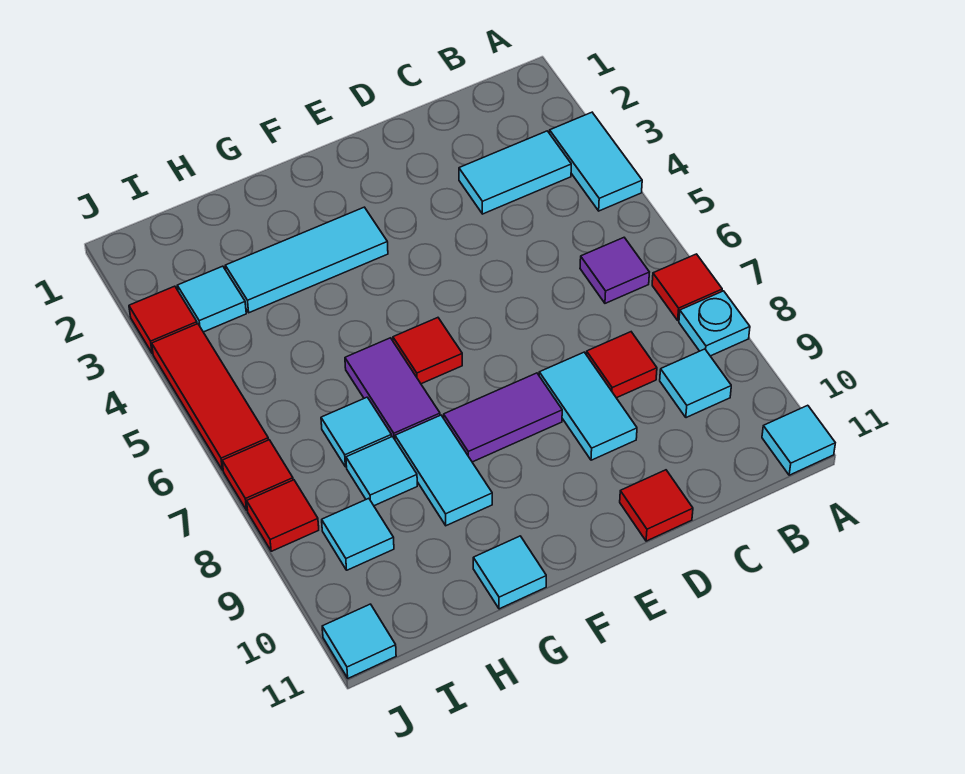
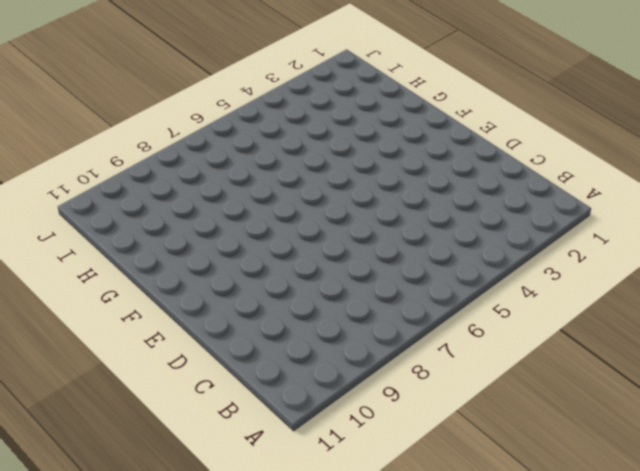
none -> cyan 1x2 tile [550,112,642,211]
none -> red 1x1 tile [652,254,722,320]
none -> cyan 1x1 plate [679,291,750,356]

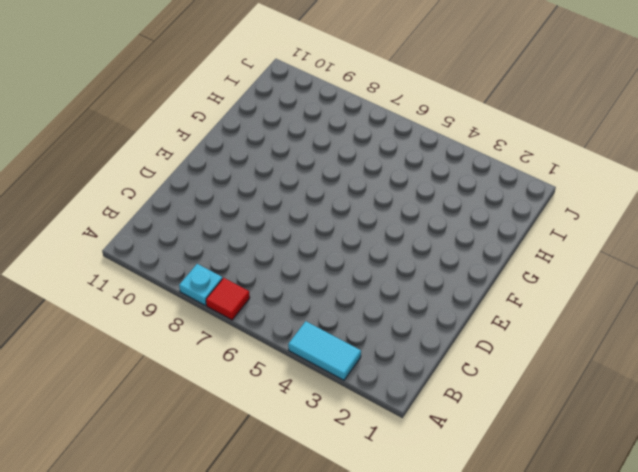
none -> cyan 1x1 tile [762,405,835,475]
none -> cyan 1x2 tile [459,131,571,214]
none -> purple 1x1 tile [580,238,649,303]

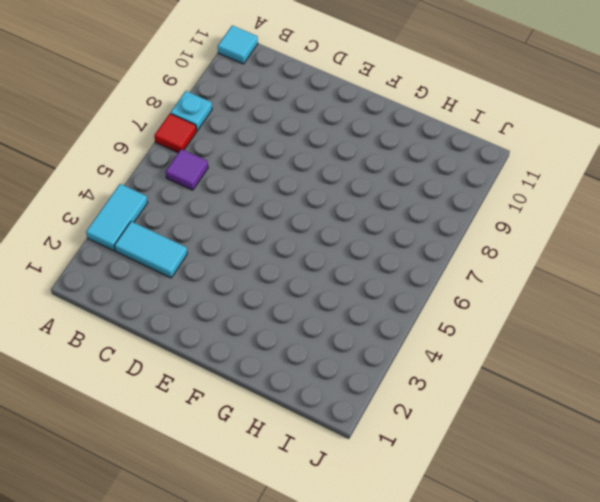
none -> cyan 1x1 tile [660,349,731,418]
none -> red 1x1 tile [587,332,657,398]
none -> cyan 1x2 tile [539,352,637,460]

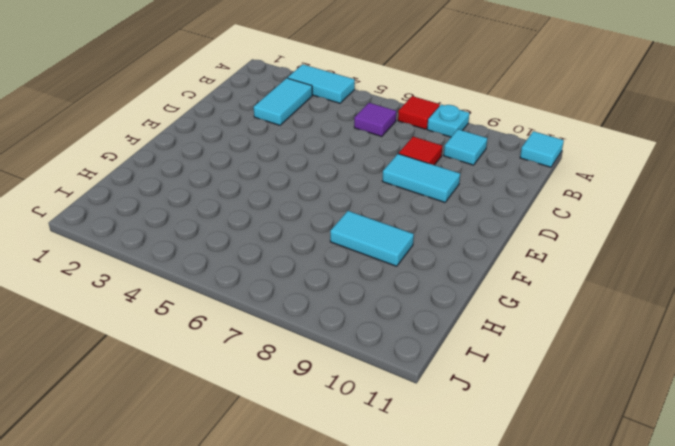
none -> red 1x1 tile [620,470,693,541]
none -> purple 1x2 tile [444,373,562,462]
none -> cyan 1x3 tile [225,207,388,313]

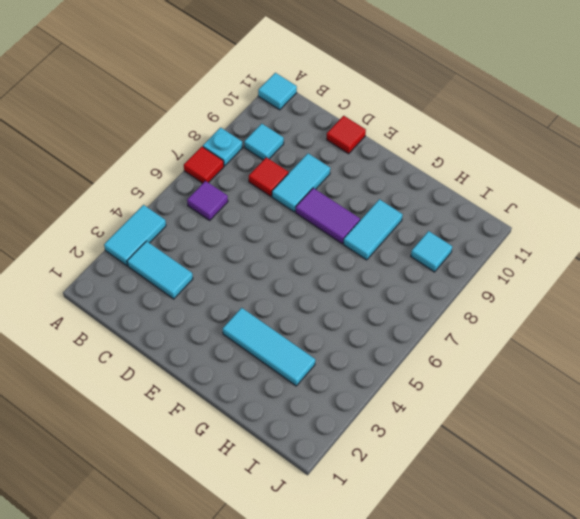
none -> red 1x1 tile [393,318,462,384]
none -> purple 1x2 tile [345,338,440,439]
none -> cyan 1x1 tile [473,536,546,609]

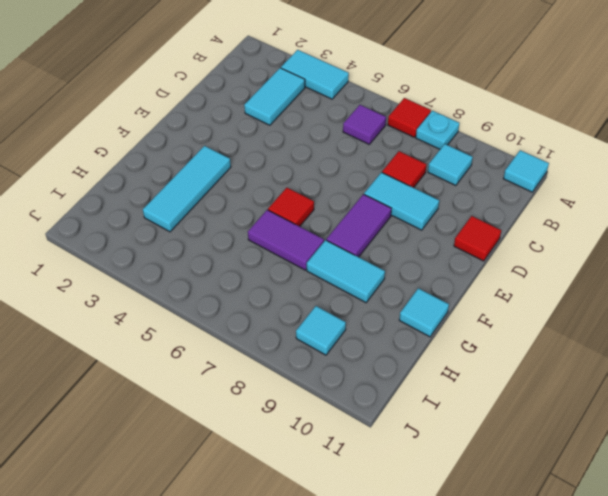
none -> cyan 1x1 tile [321,397,392,467]
none -> cyan 1x1 tile [346,437,417,506]
none -> cyan 1x1 tile [177,266,246,332]

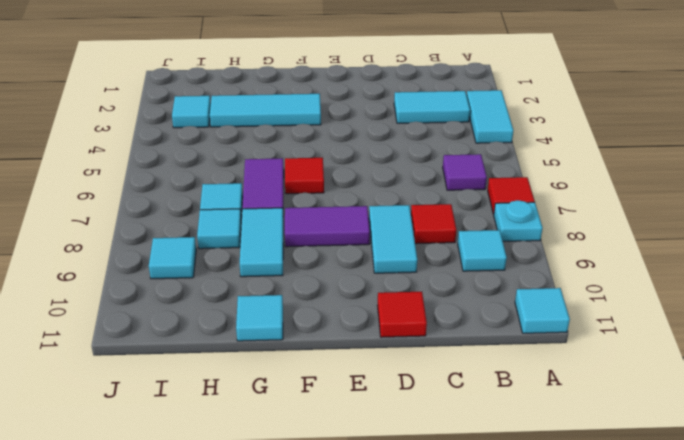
none -> red 1x1 tile [129,286,197,354]
none -> red 1x3 tile [152,324,268,470]
none -> red 1x1 tile [222,440,293,510]

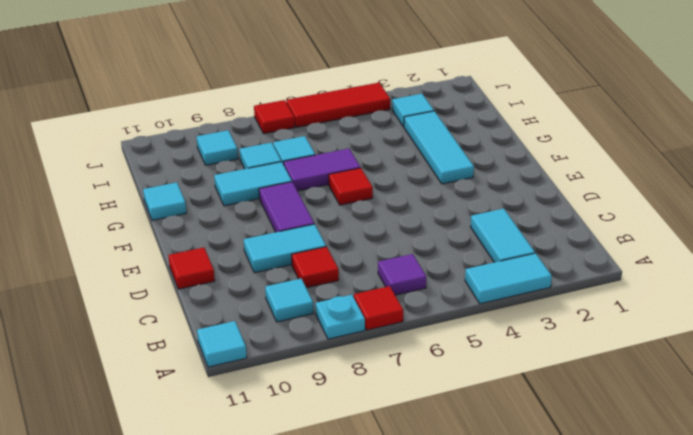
none -> red 1x1 tile [129,286,197,354]
none -> red 1x1 tile [247,480,319,551]
none -> cyan 1x1 tile [322,604,396,678]

